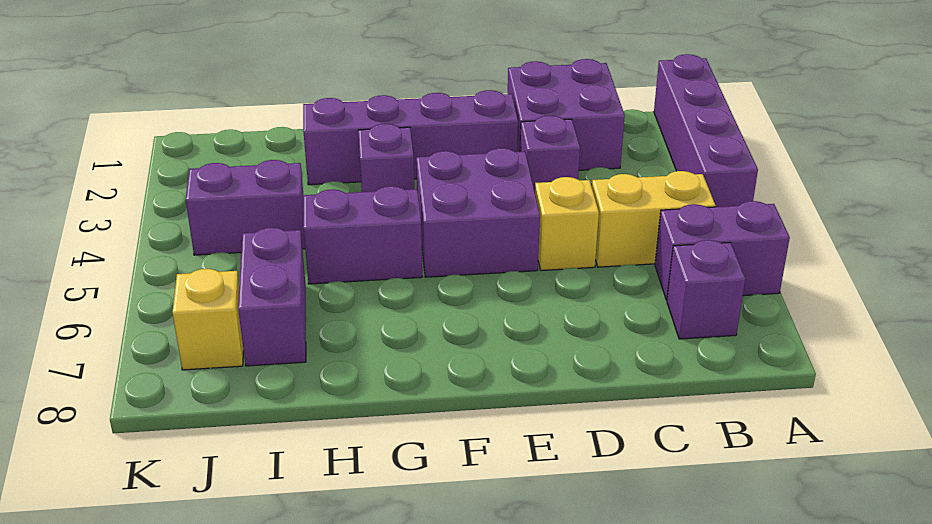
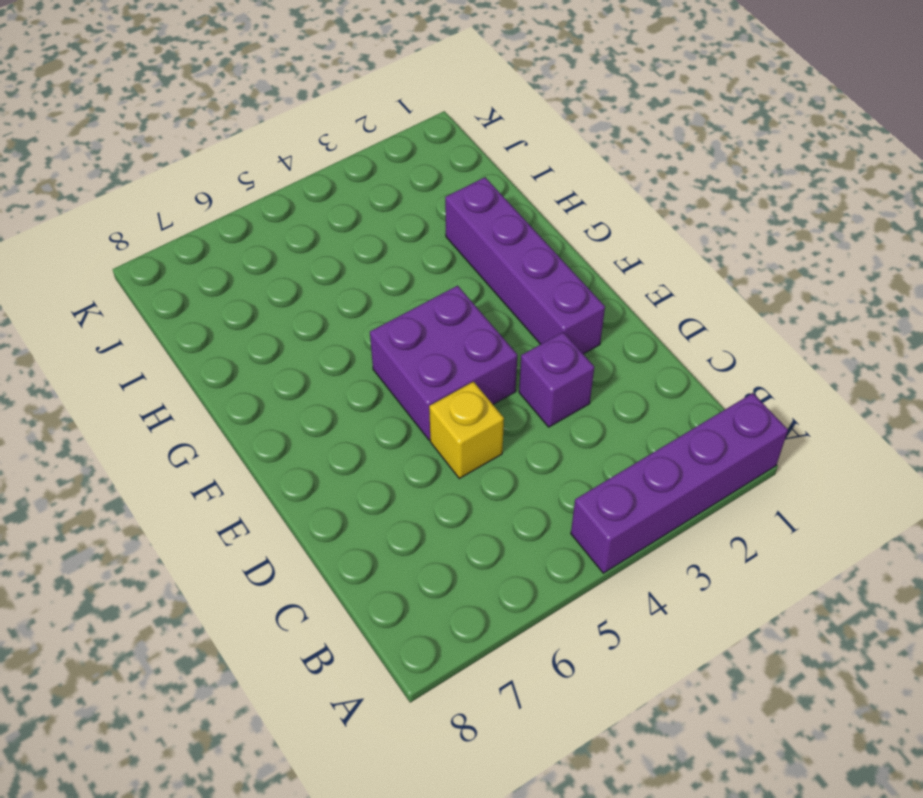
none -> purple 1x2 brick [655,201,790,300]
none -> yellow 1x2 brick [592,171,716,267]
none -> purple 1x1 brick [667,240,745,339]

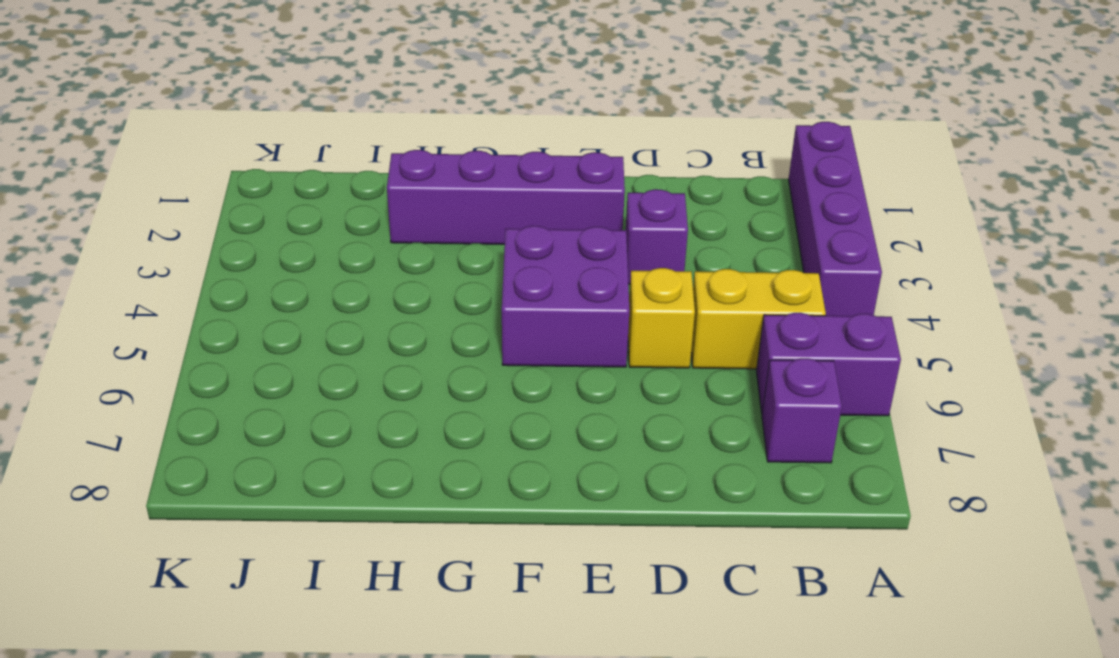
none -> purple 2x2 brick [508,59,625,170]
none -> purple 1x1 brick [358,124,414,192]
none -> purple 1x2 brick [303,186,422,284]

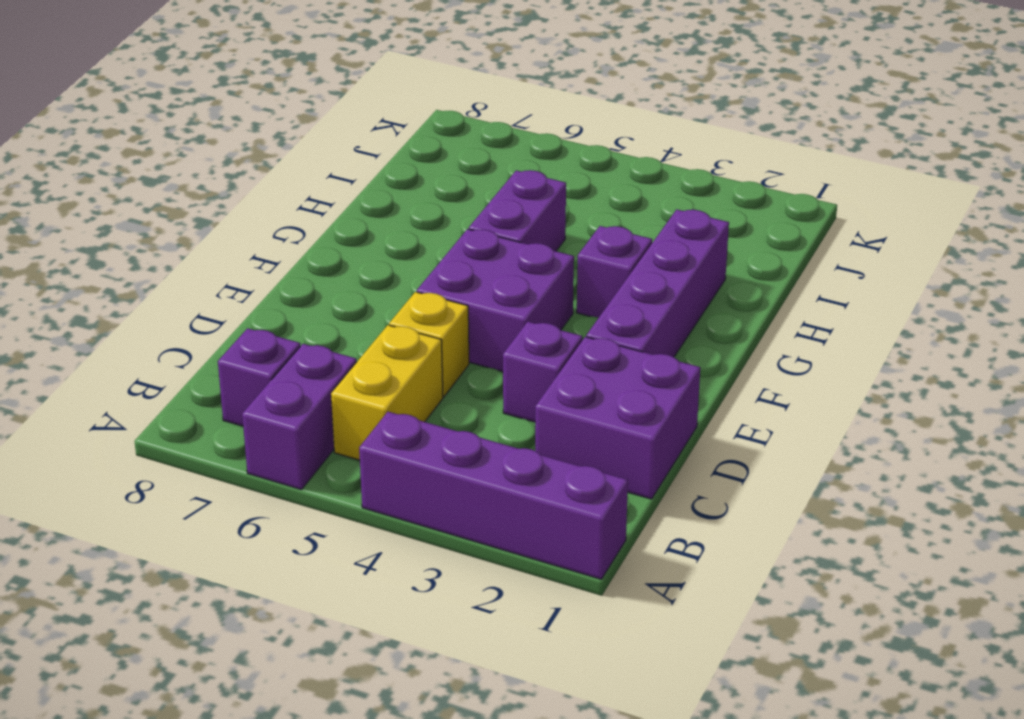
none -> purple 1x2 brick [186,160,305,255]
none -> purple 1x2 brick [238,228,306,366]
none -> yellow 1x1 brick [172,269,244,370]

